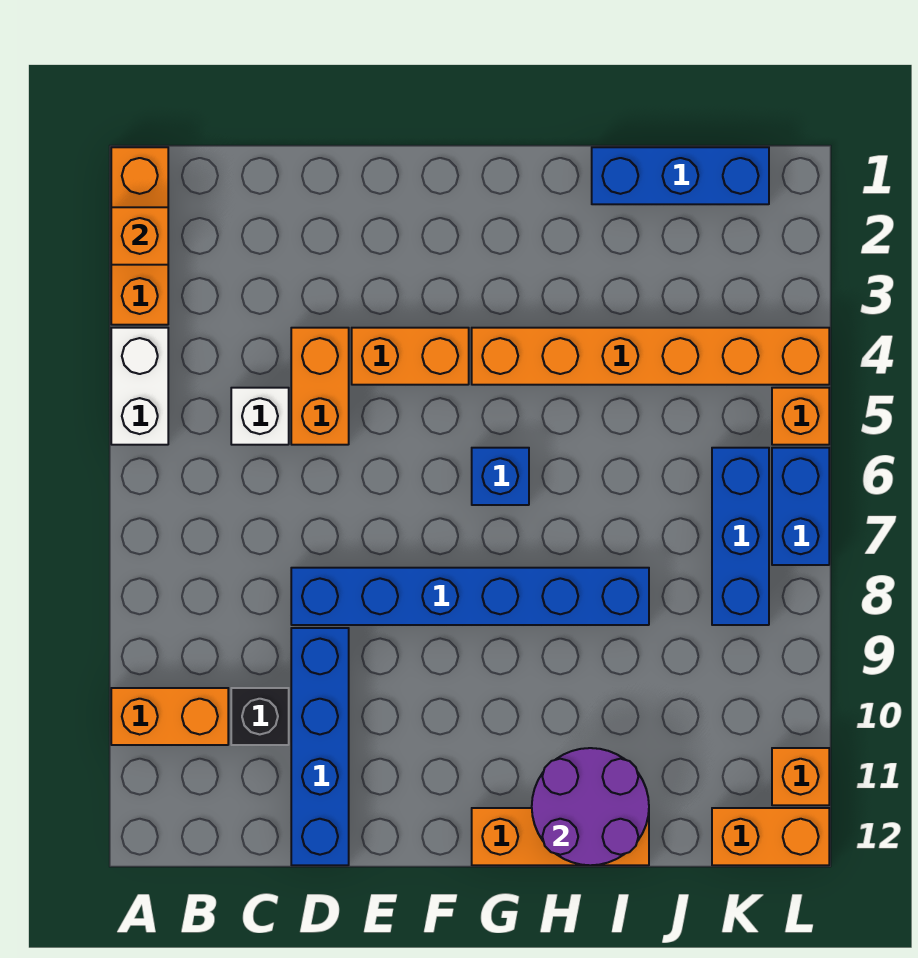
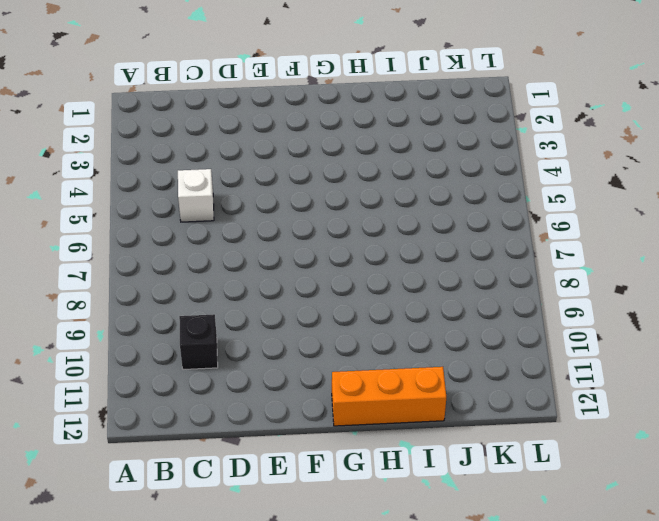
none -> orange 1x3 brick [111,147,168,325]
none -> white 1x2 brick [111,328,168,445]
none -> orange 1x2 brick [111,688,228,745]

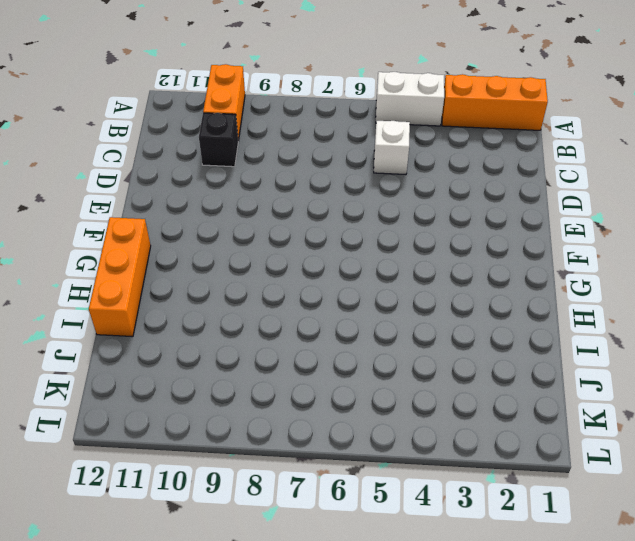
none -> orange 1x2 brick [291,328,349,445]
none -> blue 1x6 brick [291,568,649,625]
none -> blue 1x4 brick [291,628,349,865]

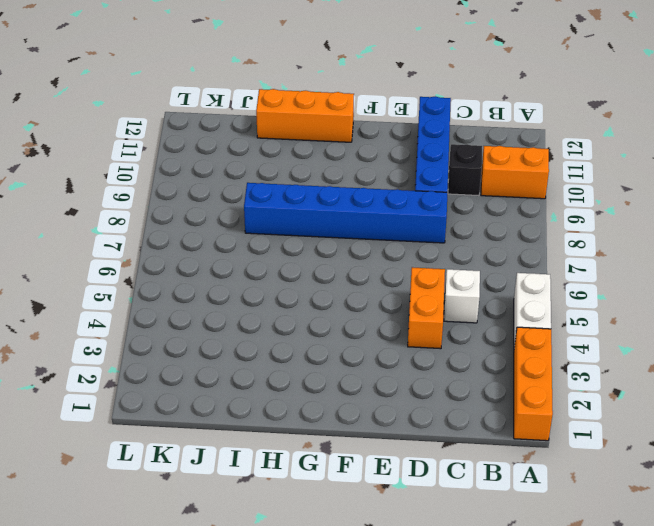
none -> orange 1x2 brick [352,328,469,385]
none -> orange 1x6 brick [472,328,829,385]
none -> blue 1x1 brick [472,448,529,505]

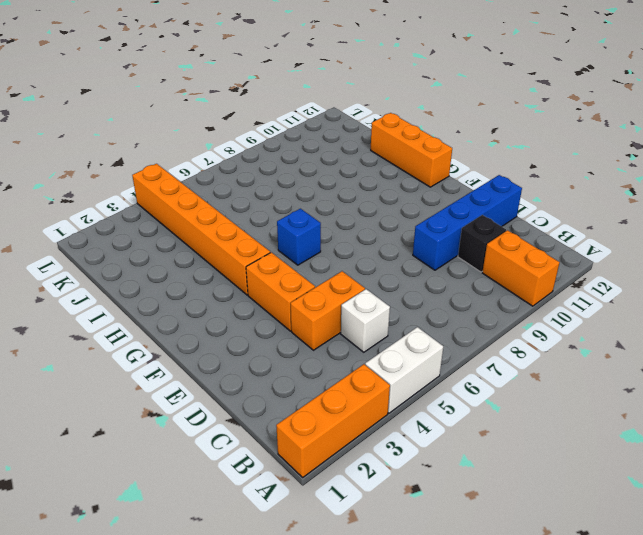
none -> blue 1x6 brick [291,568,649,625]
none -> blue 1x3 brick [592,147,769,204]
none -> blue 1x3 brick [712,448,769,625]

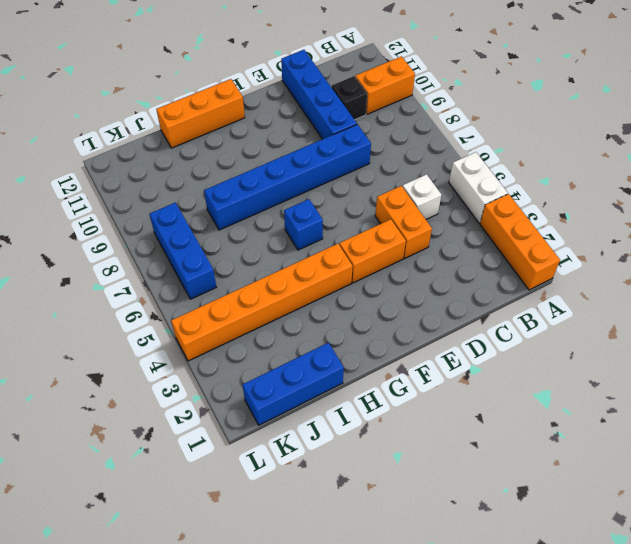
none -> orange 1x2 brick [712,808,829,865]
none -> orange 1x1 brick [772,388,829,445]
none -> blue 1x2 brick [772,448,829,565]

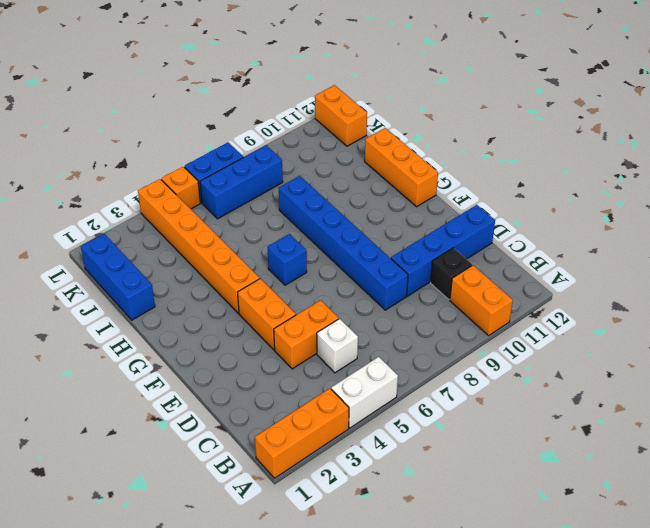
none -> orange 1x1 brick [772,748,829,805]
none -> orange 1x1 brick [111,207,168,265]
none -> purple 2x2 round brick [532,748,649,865]

